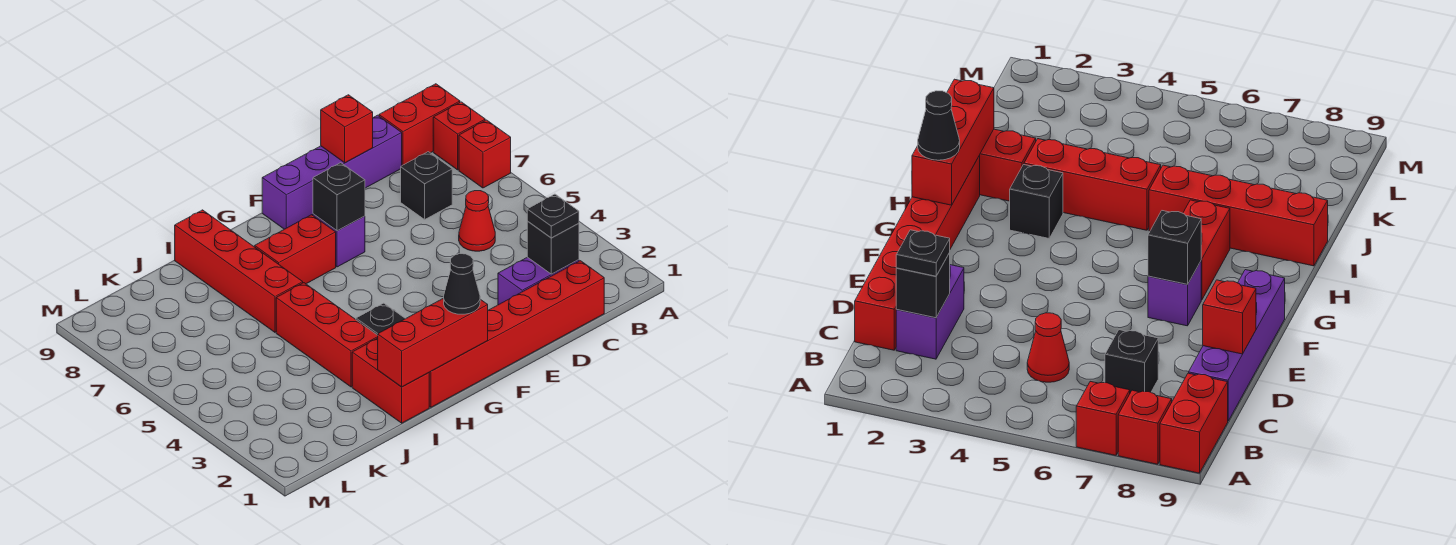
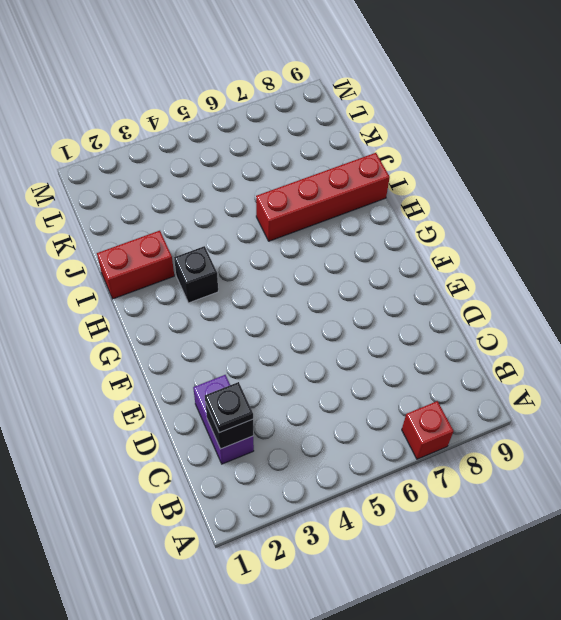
none -> red 1x1 brick [433,102,485,170]
none -> red 1x2 brick [379,84,460,165]
none -> red 1x6 brick [429,261,604,407]

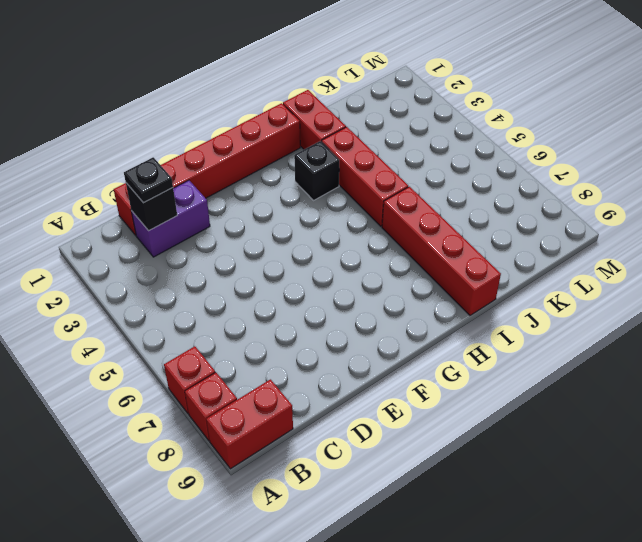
none -> red 1x1 cone [459,191,495,251]
none -> black 1x1 brick [401,152,452,219]
none -> purple 1x4 brick [262,115,402,229]

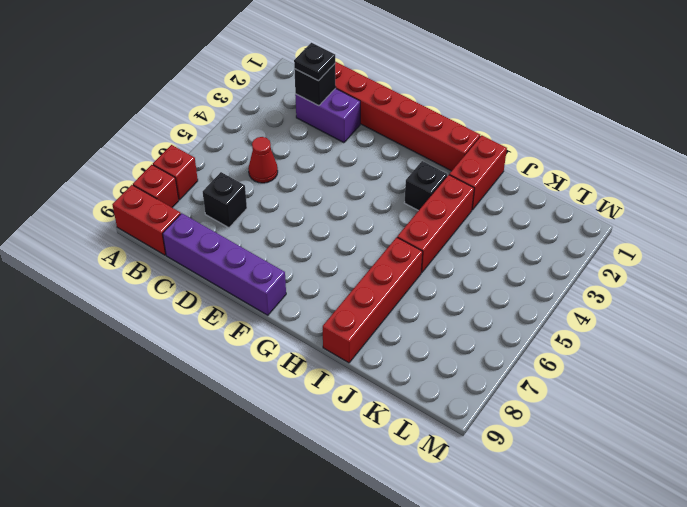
none -> purple 1x1 brick [313,214,365,267]
none -> red 1x2 brick [255,215,336,284]
none -> red 1x1 brick [321,95,373,163]

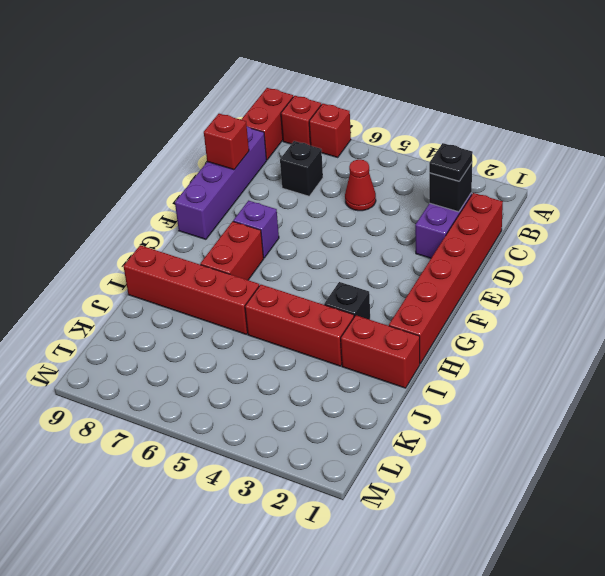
none -> black 1x1 brick [313,163,365,231]
none -> red 1x3 brick [378,298,488,387]
none -> black 1x1 cone [444,254,480,314]

